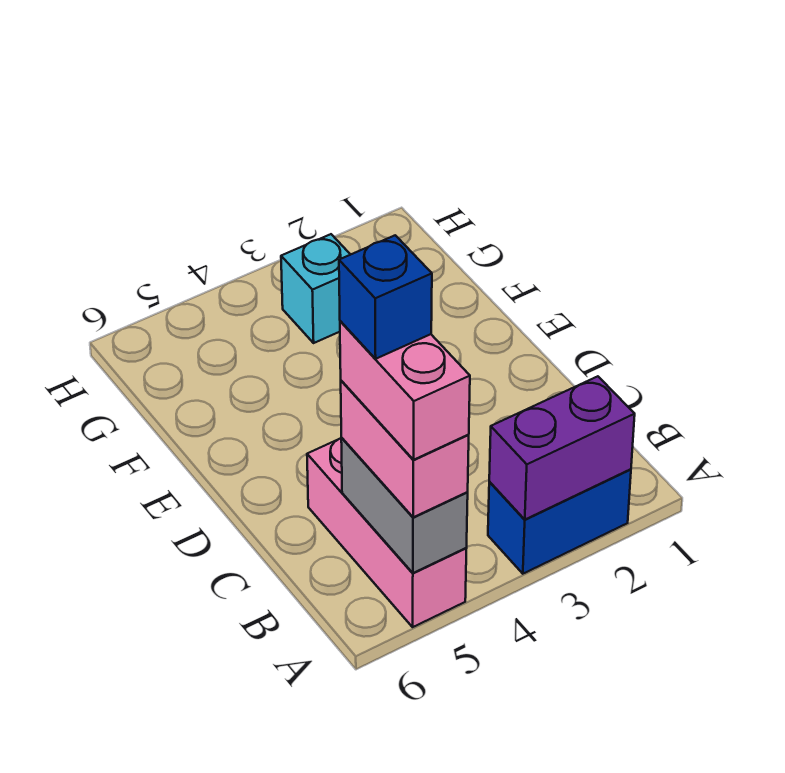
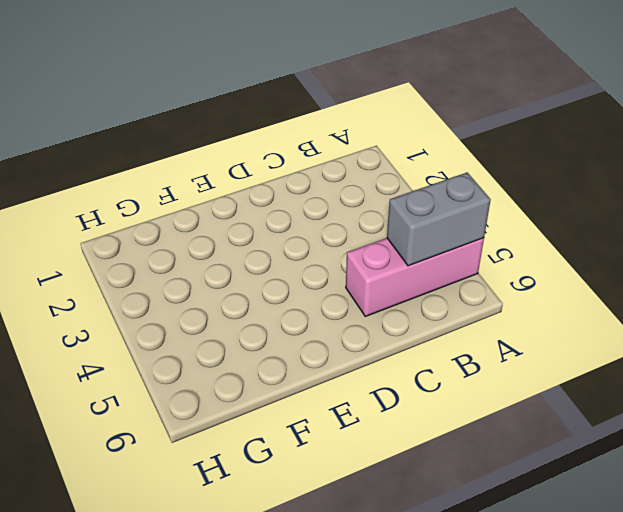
none -> blue 1x2 brick [488,469,631,574]
none -> cyan 1x1 brick [281,234,350,343]

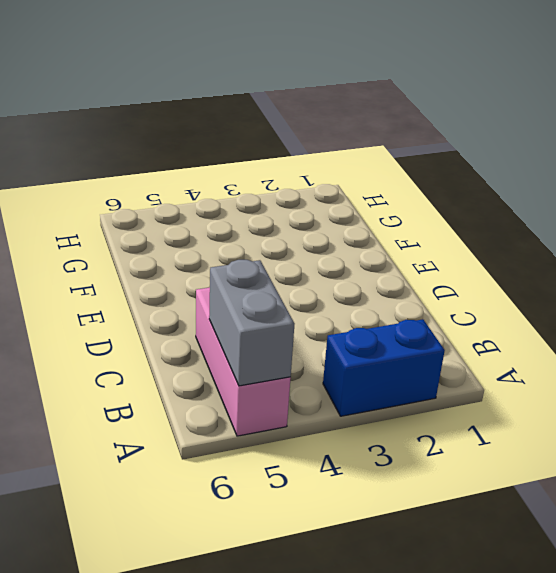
none -> cyan 1x1 brick [281,234,350,343]
none -> purple 1x2 brick [489,376,635,519]

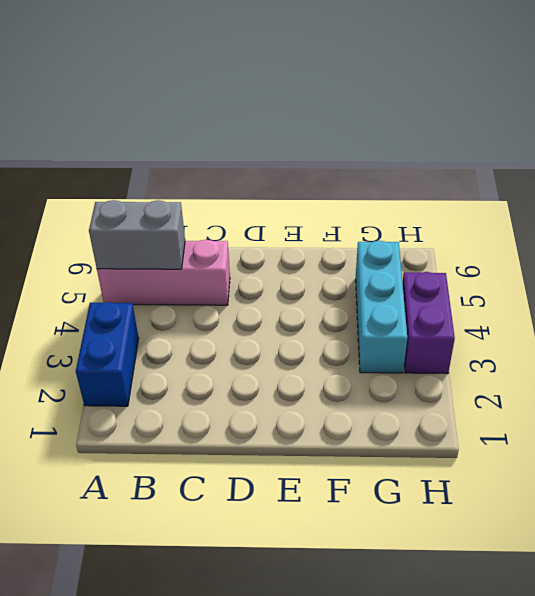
cyan 1x3 brick [356,241,407,373] -> cyan 1x1 brick [281,234,350,343]
purple 1x2 brick [403,272,455,374] -> purple 1x2 brick moved to [489,376,635,519]
none -> pink 1x2 brick [341,381,469,517]
none -> pink 1x2 brick [340,321,470,460]

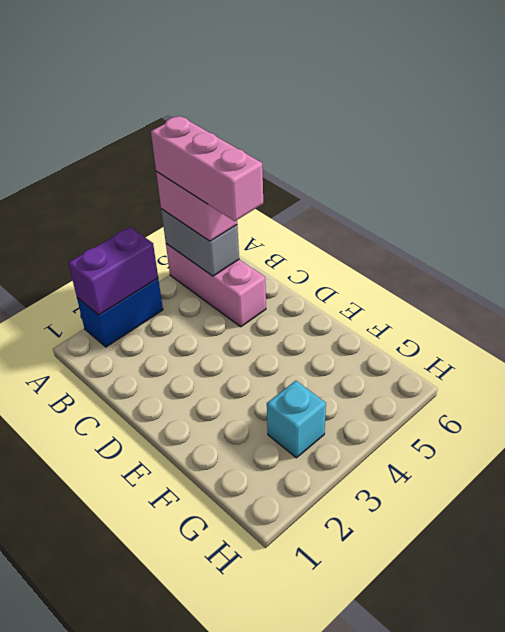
pink 1x3 brick [151,116,263,221] -> pink 1x2 brick [340,321,470,460]
none -> blue 1x1 brick [339,235,432,359]

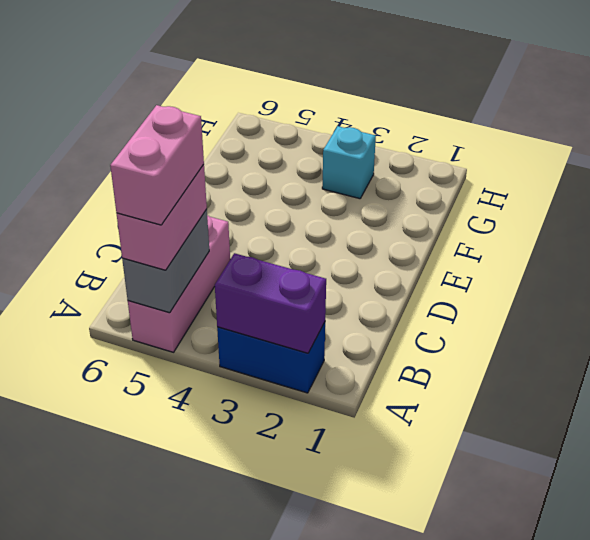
none -> blue 1x1 brick [339,235,432,359]

